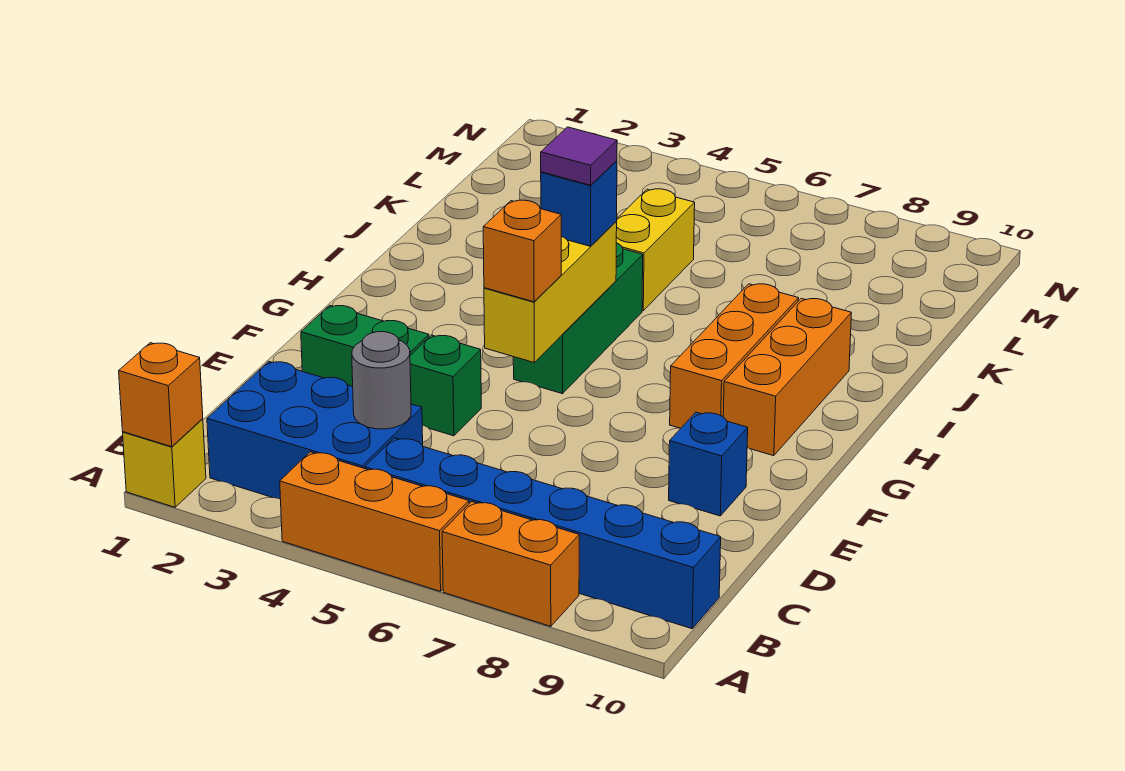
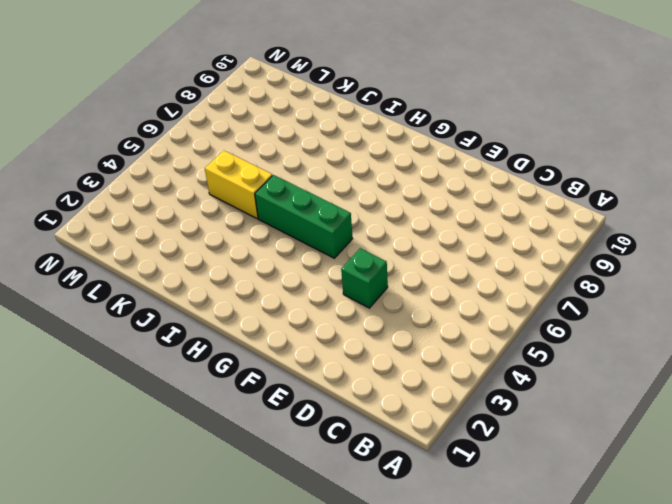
none -> yellow 1x1 brick [123,419,206,507]
none -> orange 1x3 brick [280,452,469,591]
none -> orange 1x2 brick [442,501,579,626]

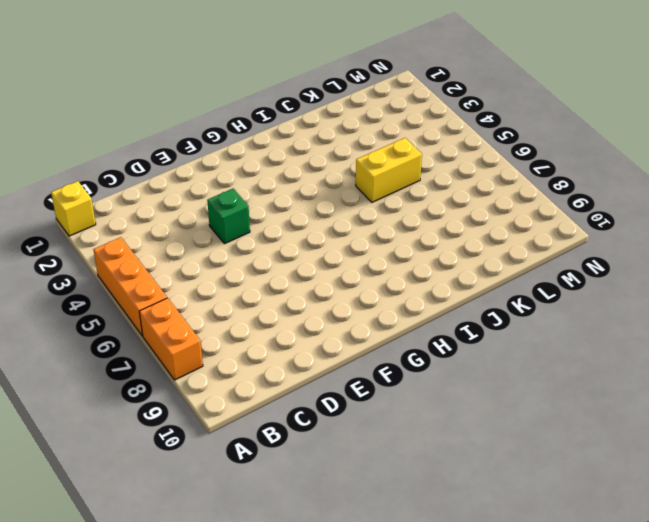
none -> blue 2x3 brick [207,362,423,499]
none -> blue 1x6 brick [365,438,721,629]
none -> green 1x2 brick [301,305,429,386]

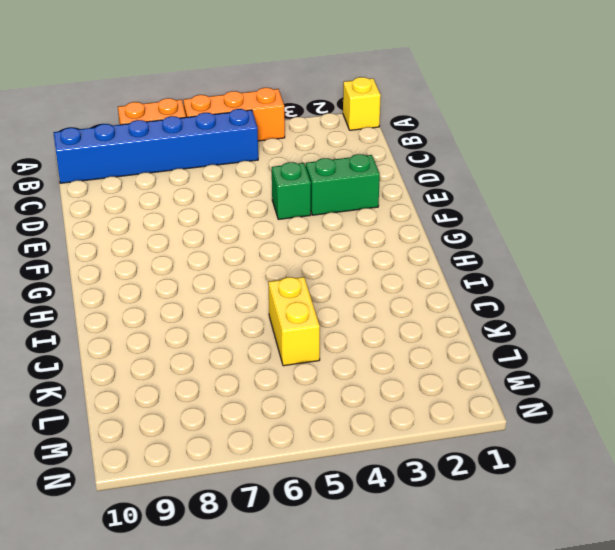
none -> blue 2x3 brick [207,362,423,499]
none -> blue 1x1 brick [669,412,748,516]
none -> green 1x3 brick [513,243,643,394]

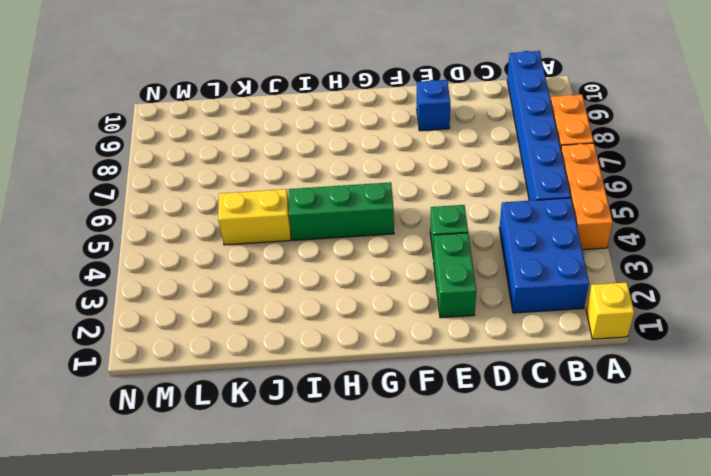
none -> orange 1x3 brick [670,284,799,428]
none -> orange 1x3 brick [723,298,851,456]
none -> orange 1x1 brick [119,343,203,447]

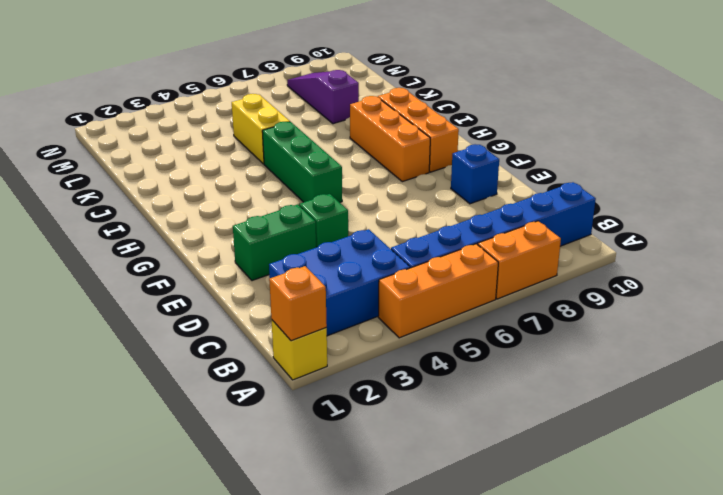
purple 1x3 slope [287,70,359,124] -> none
none -> grey 1x1 round brick [352,332,411,429]
none -> yellow 1x3 brick [484,222,617,362]
none -> orange 1x1 brick [483,200,561,302]

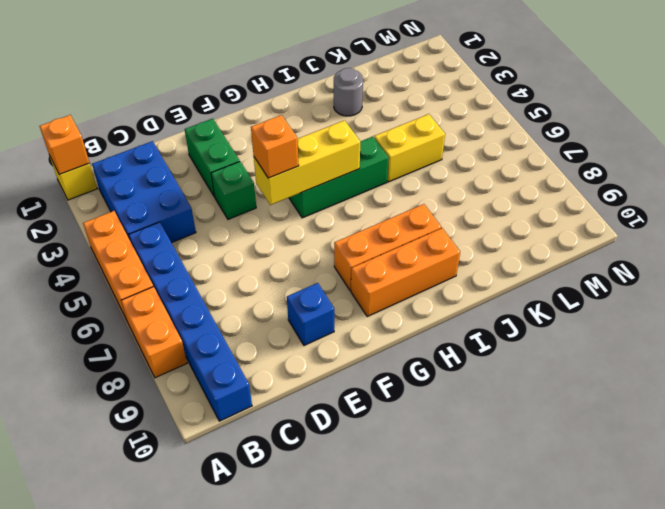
grey 1x1 round brick [334,68,363,116] -> grey 1x1 round brick moved to [352,332,411,429]
none -> blue 1x1 brick [541,161,617,246]
none -> purple 1x1 tile [541,127,617,185]

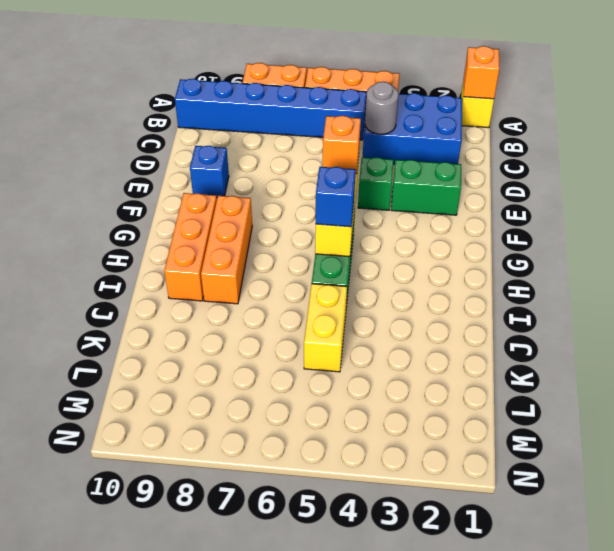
none -> purple 1x1 tile [541,127,617,185]

